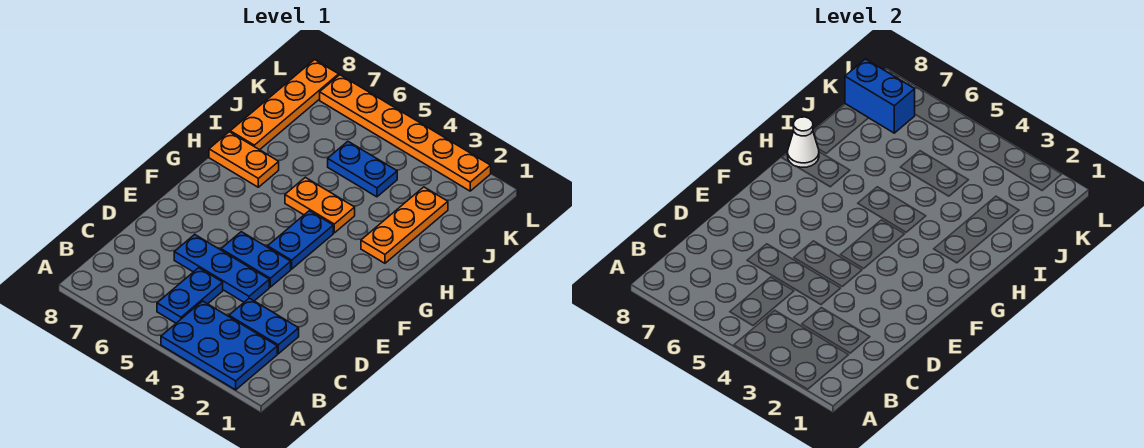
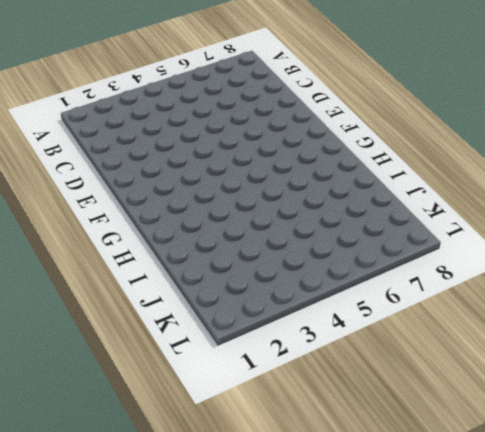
none -> blue 2x3 plate [161,301,277,390]
none -> blue 1x2 plate [157,268,223,323]
none -> blue 1x2 plate [229,298,299,354]

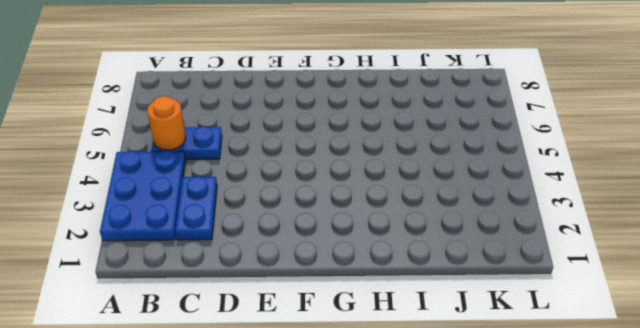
orange 1x1 round brick [147,96,186,150] -> none
none -> blue 1x3 plate [174,234,269,302]
none -> blue 1x2 plate [221,232,291,287]
none -> blue 1x2 plate [268,211,333,269]

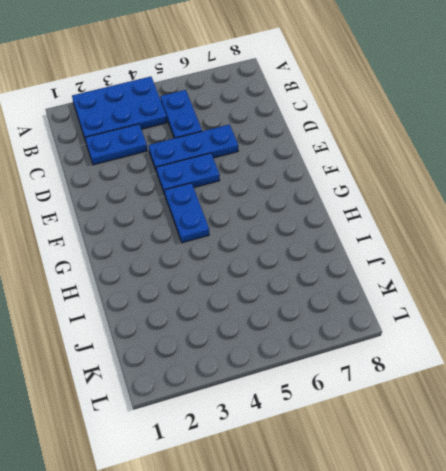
none -> orange 1x3 plate [361,187,448,263]
none -> orange 1x2 plate [285,177,355,233]
none -> orange 1x2 plate [209,132,279,187]

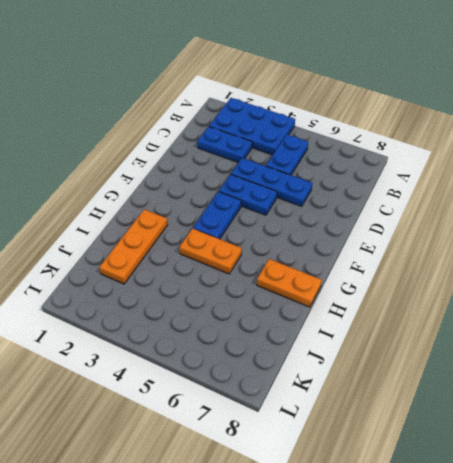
none -> orange 1x4 plate [230,60,339,150]
none -> blue 1x2 plate [328,142,397,197]
none -> orange 1x6 plate [320,75,491,191]

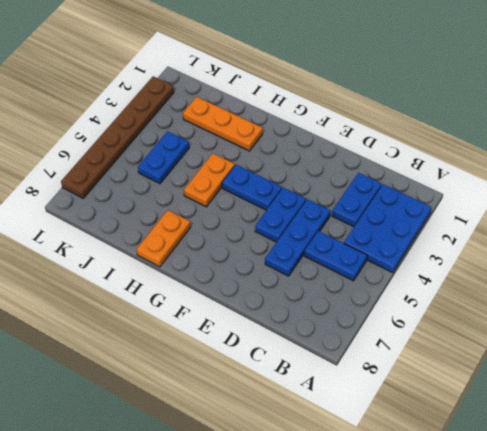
brown 1x6 plate [61,76,174,198] -> orange 1x6 plate [320,75,491,191]
none -> orange 1x4 plate [230,60,339,150]
none -> white 1x1 cone [787,117,819,167]
none -> blue 1x2 brick [845,59,915,133]

